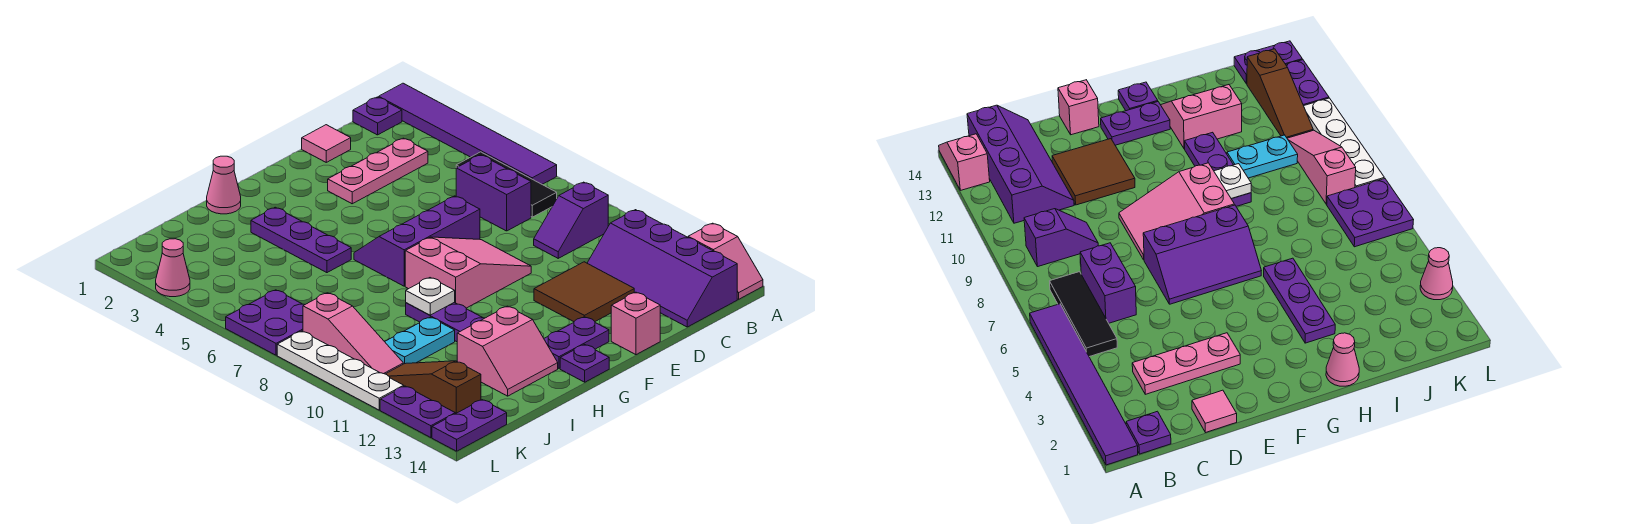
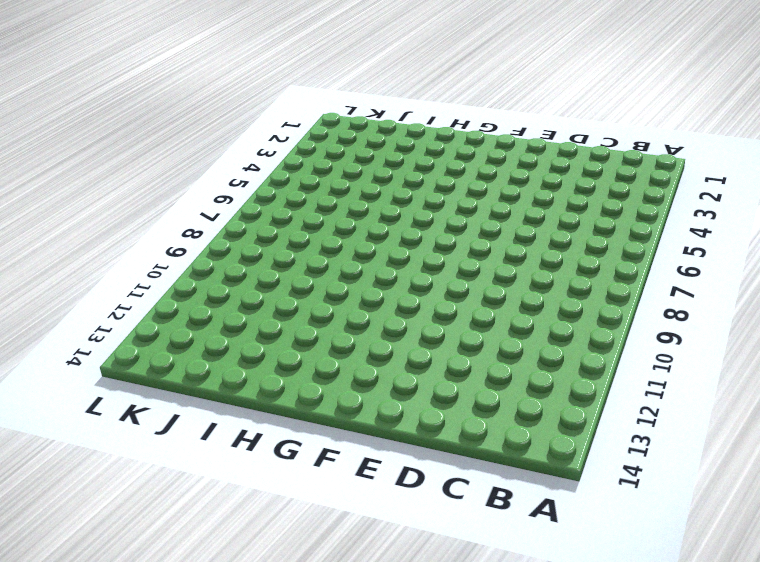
none -> purple 1x6 tile [379,83,557,184]
none -> pink 1x2 slope [688,223,763,299]
none -> purple 1x1 plate [353,97,402,135]

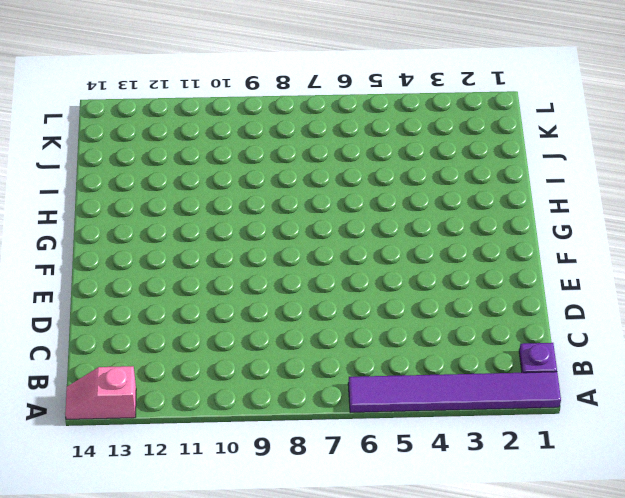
none -> black 1x3 tile [456,152,557,217]
none -> purple 1x2 slope [534,182,608,258]
none -> purple 2x4 slope [587,210,737,327]

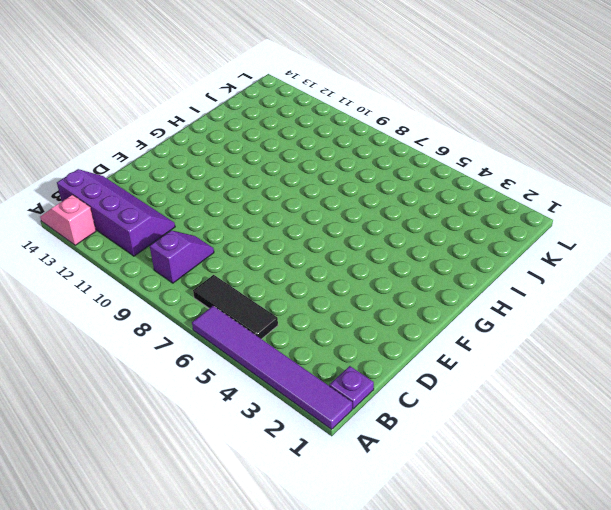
none -> pink 1x3 plate [328,138,428,204]
none -> purple 1x2 brick [456,155,531,231]
none -> pink 1x1 tile [302,125,351,162]

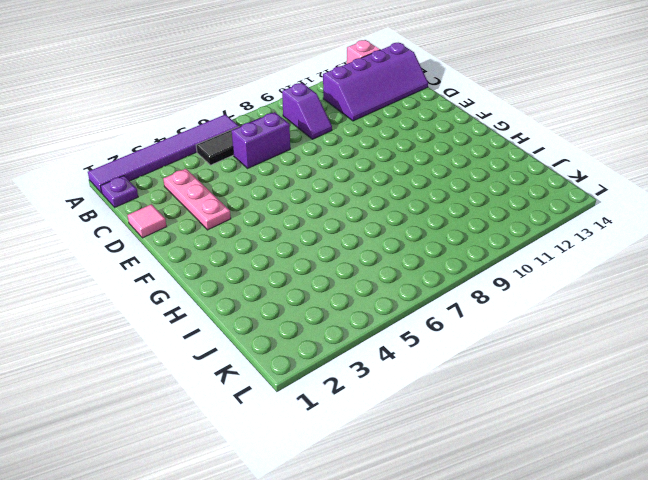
none -> brown 2x2 tile [534,262,634,322]
none -> purple 2x3 slope [354,196,480,286]
none -> pink 2x3 slope [405,237,531,308]

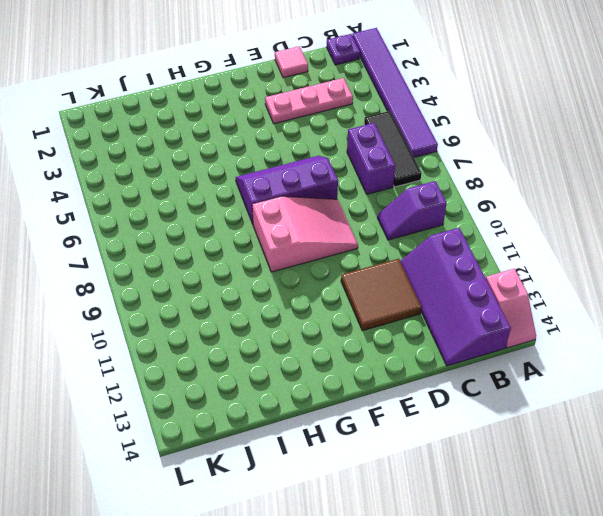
none -> pink 1x1 brick [611,292,660,355]
none -> purple 1x2 plate [544,317,609,368]
none -> purple 1x1 plate [560,344,609,382]

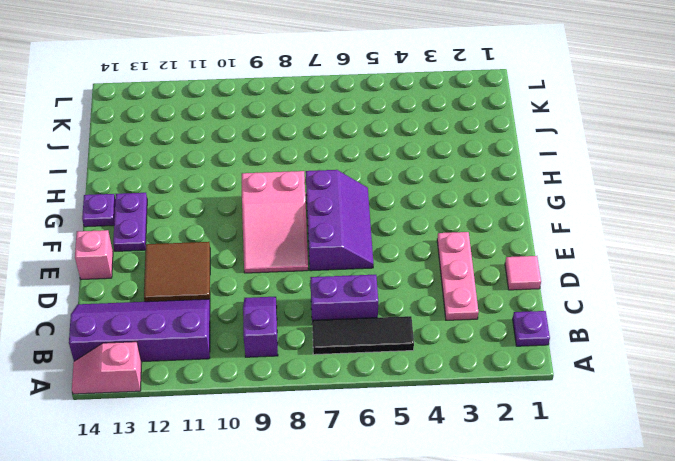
none -> purple 1x6 tile [379,83,557,184]
none -> pink 1x1 cone [207,156,241,214]
none -> purple 1x3 plate [251,207,351,273]

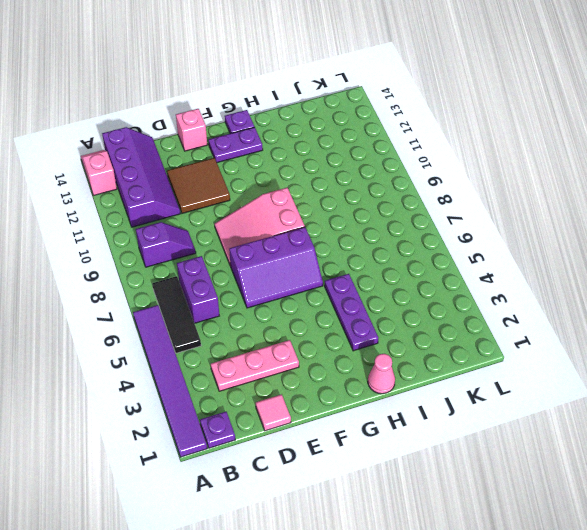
none -> purple 1x3 plate [406,302,484,342]
none -> pink 2x2 slope [457,306,558,396]
none -> cyan 1x2 plate [385,317,455,364]

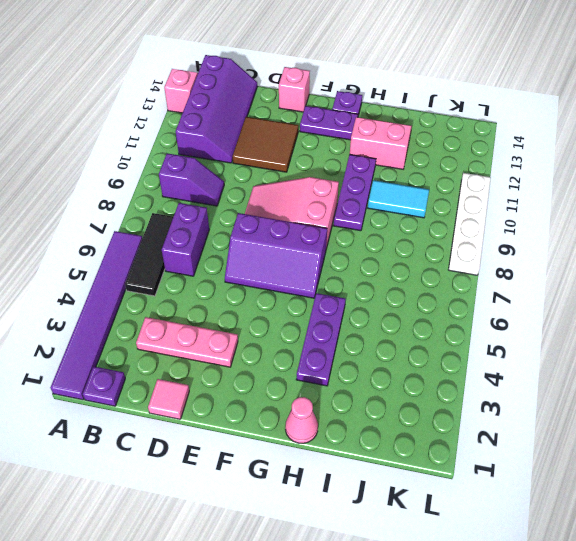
cyan 1x2 tile [368,180,429,218] -> cyan 1x2 plate [385,317,455,364]
none -> purple 2x2 plate [226,290,305,355]
none -> pink 1x3 slope [303,293,403,374]
none -> brown 1x3 slope [386,361,481,414]

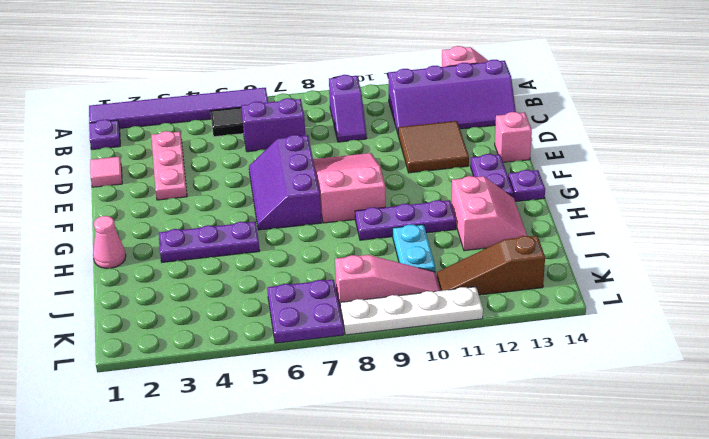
none -> purple 1x2 plate [432,400,507,451]
none -> pink 1x1 cone [156,239,190,297]
none -> purple 1x2 plate [380,386,455,438]

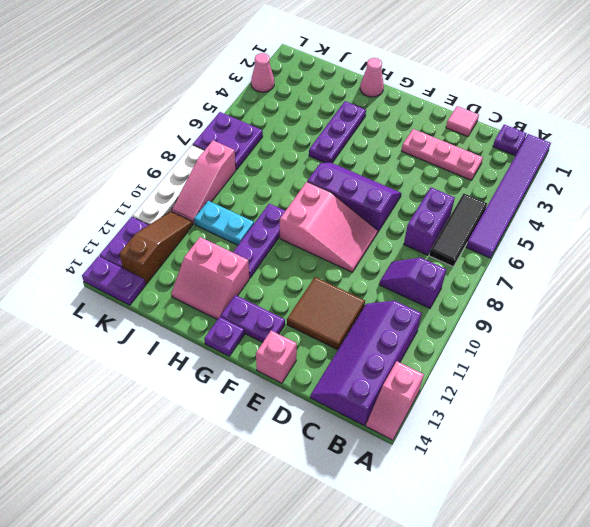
none -> white 1x1 plate [406,278,455,315]

